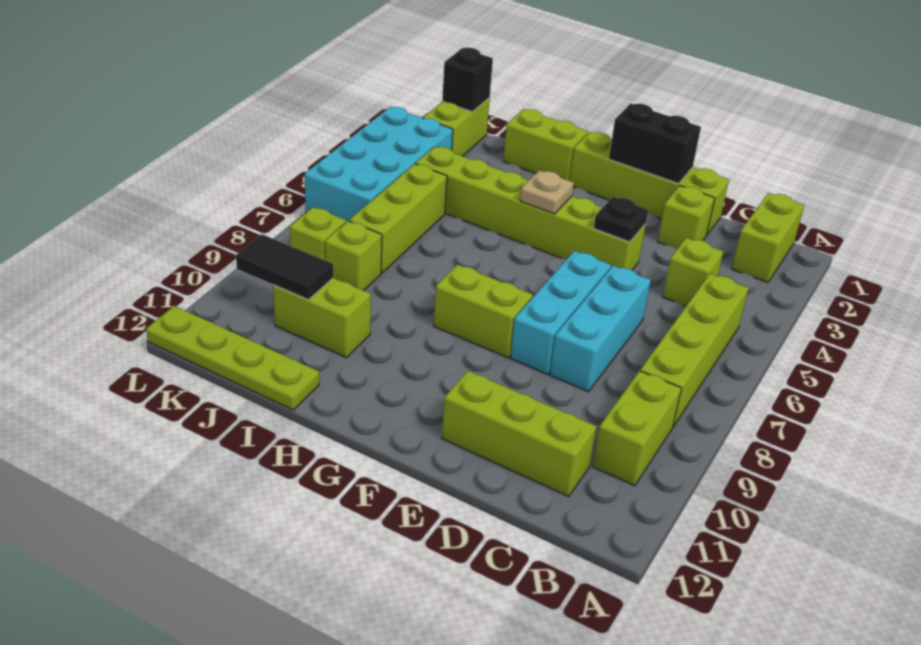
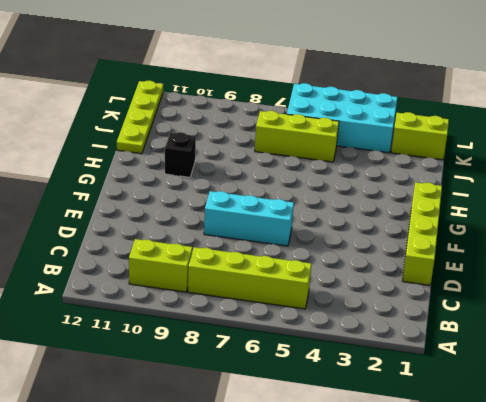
black 1x1 brick [165,132,196,177] -> black 1x1 brick moved to [442,48,493,112]
none -> lime 1x2 brick [732,193,804,282]
none -> lime 1x1 brick [663,238,723,306]
none -> lime 1x3 brick [442,371,596,496]

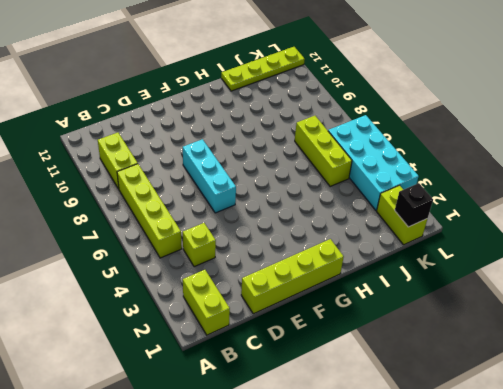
none -> lime 1x3 brick [442,371,596,496]
none -> lime 1x1 brick [657,186,715,249]
none -> cyan 1x3 brick [550,266,651,392]

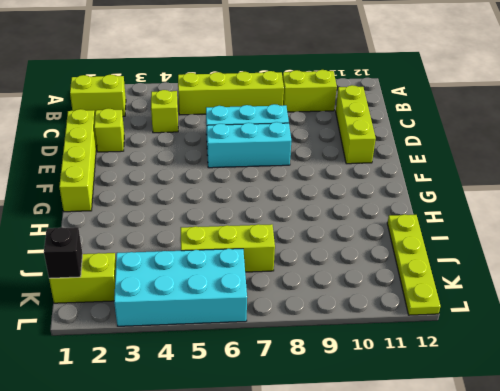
none -> lime 1x6 brick [416,146,646,270]
none -> lime 1x2 brick [434,265,533,358]
none -> lime 1x2 brick [503,109,588,181]

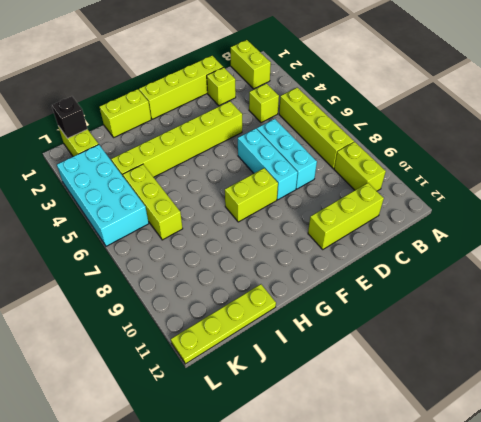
none -> lime 1x2 brick [273,278,371,358]
none -> lime 1x1 brick [325,221,382,291]
none -> lime 1x1 brick [290,207,346,260]

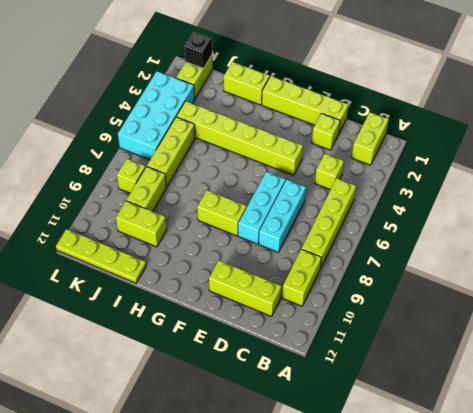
lime 1x2 brick [126,166,167,211] -> lime 1x1 brick [325,221,382,291]
none -> black 1x2 brick [609,104,701,183]
none -> black 1x1 plate [594,197,648,242]
none -> tan 1x1 plate [520,170,574,214]

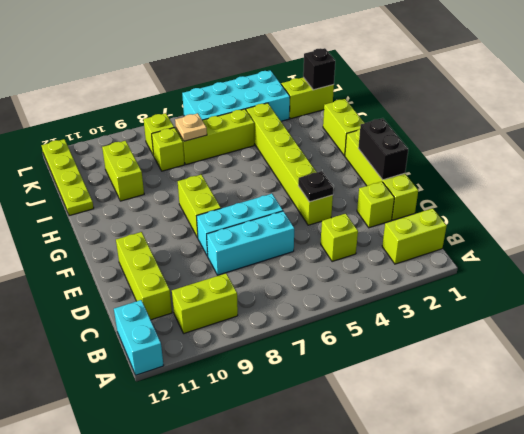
cyan 1x2 brick [114,300,164,375] -> none
tan 1x1 plate [175,113,207,141] -> tan 1x1 plate moved to [520,170,574,214]
none -> lime 1x4 brick [640,274,749,427]
none -> black 1x2 tile [236,234,333,300]

